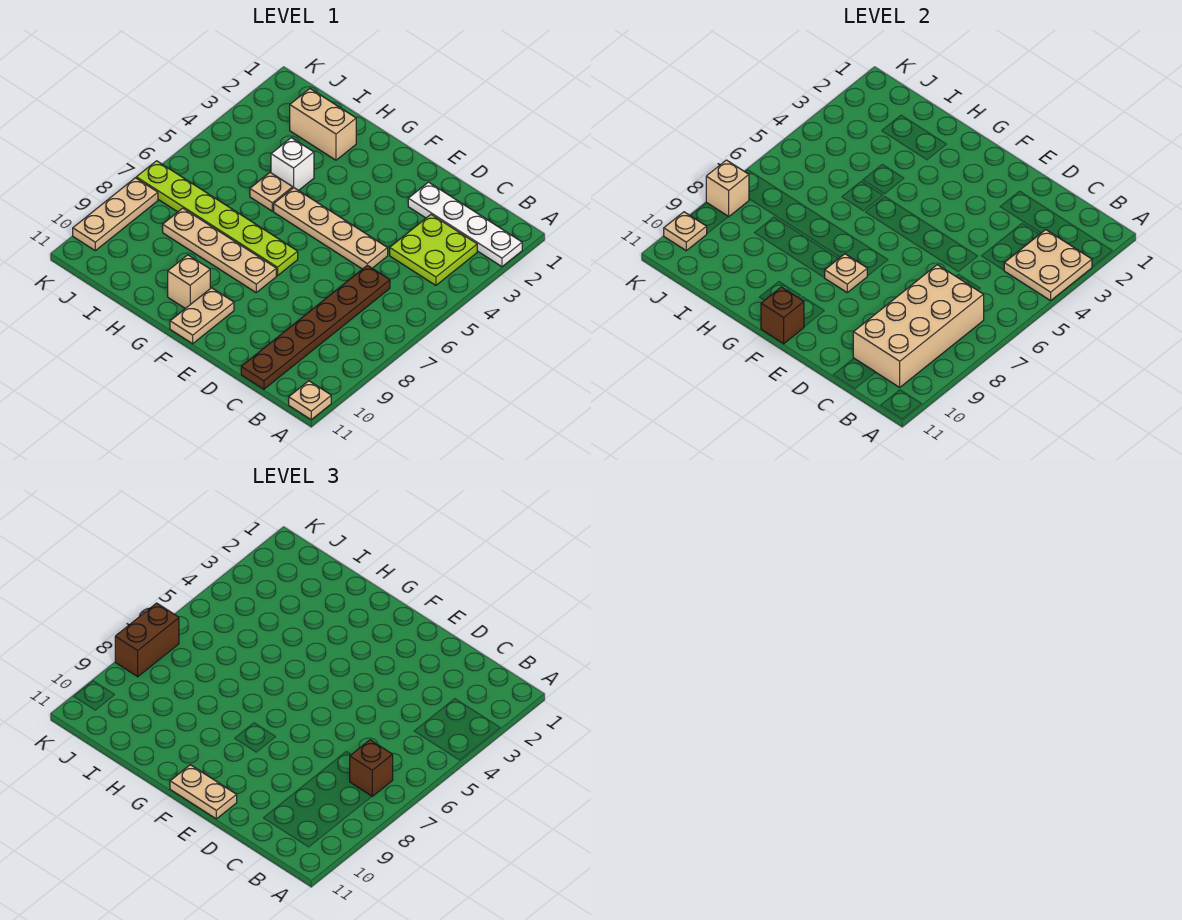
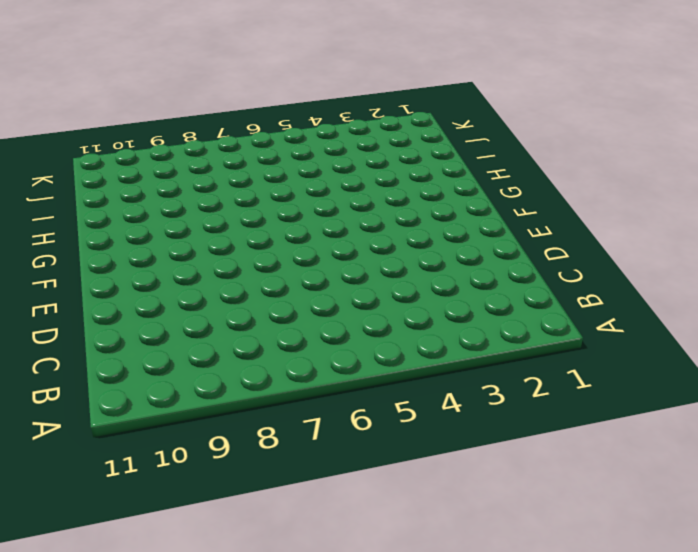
none -> white 1x4 plate [408,182,522,267]
none -> tan 1x1 plate [289,381,331,420]
none -> lime 2x2 plate [390,215,477,285]

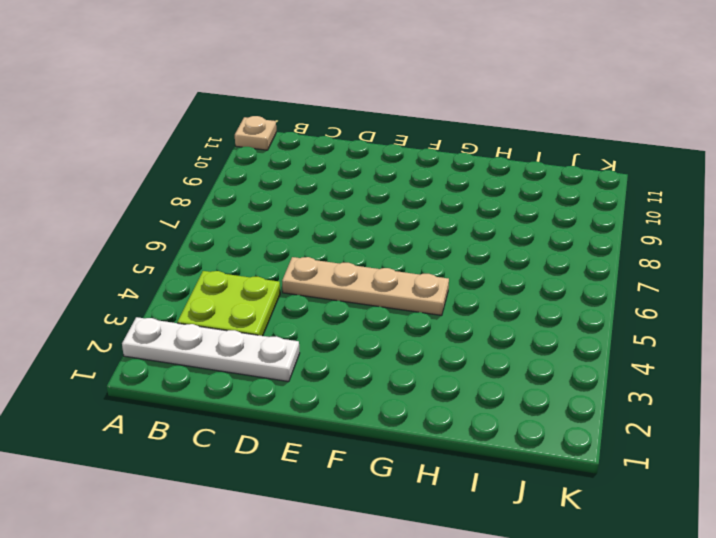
none -> brown 1x6 plate [241,265,390,389]
none -> lime 1x6 plate [136,161,298,276]
none -> tan 1x4 plate [163,208,276,293]

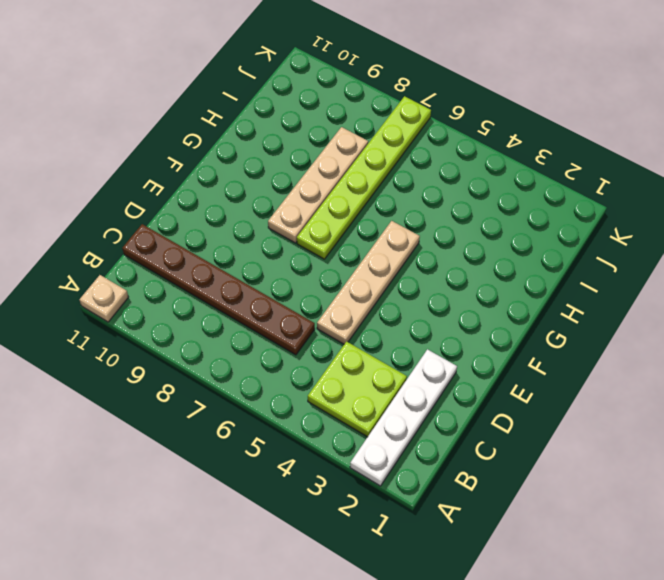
none -> tan 1x2 plate [170,288,234,344]
none -> tan 1x1 brick [168,255,210,309]
none -> tan 1x2 brick [290,89,356,160]

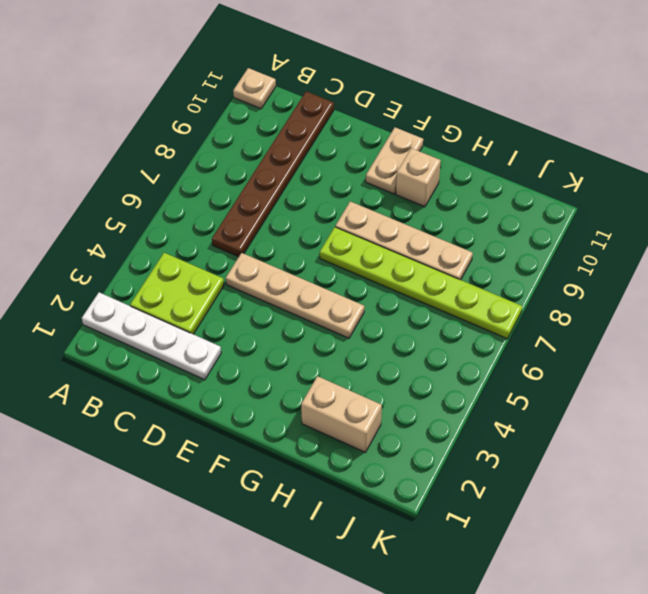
none -> white 1x1 brick [271,138,314,190]
none -> tan 1x1 plate [250,173,293,211]
none -> tan 1x3 plate [73,178,158,251]

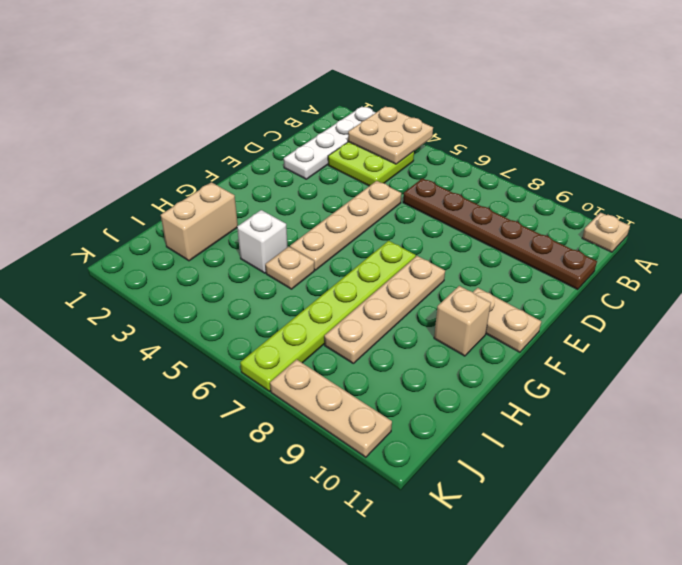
none -> tan 2x4 brick [853,265,984,387]
none -> tan 1x1 plate [825,254,867,293]
none -> brown 1x1 brick [761,287,804,344]

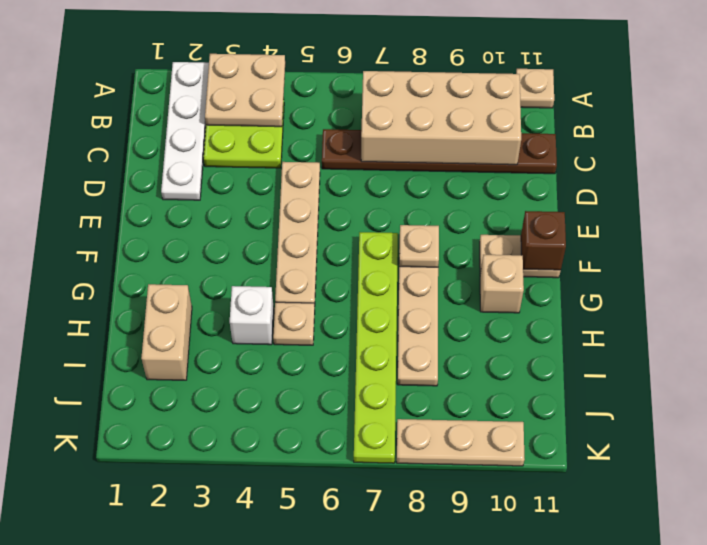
none -> tan 1x1 brick [706,160,749,217]
none -> tan 1x1 plate [664,212,707,251]
none -> brown 1x1 brick [350,740,393,796]

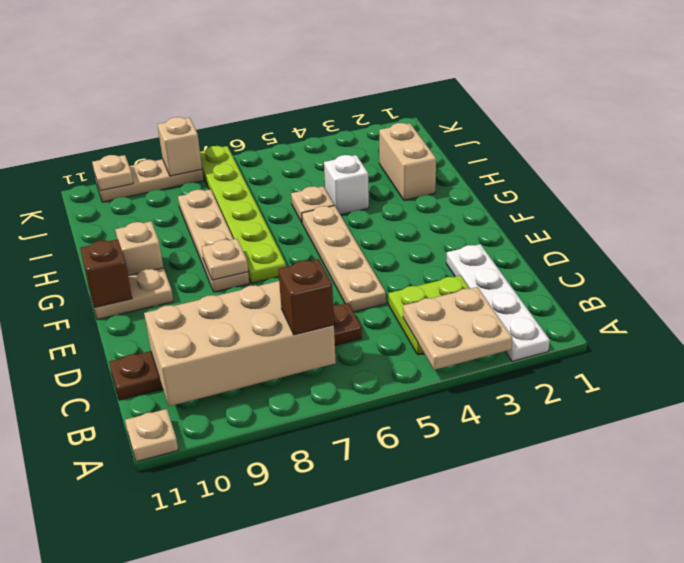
none -> tan 1x2 plate [170,765,237,819]
none -> brown 1x2 brick [115,603,179,677]

